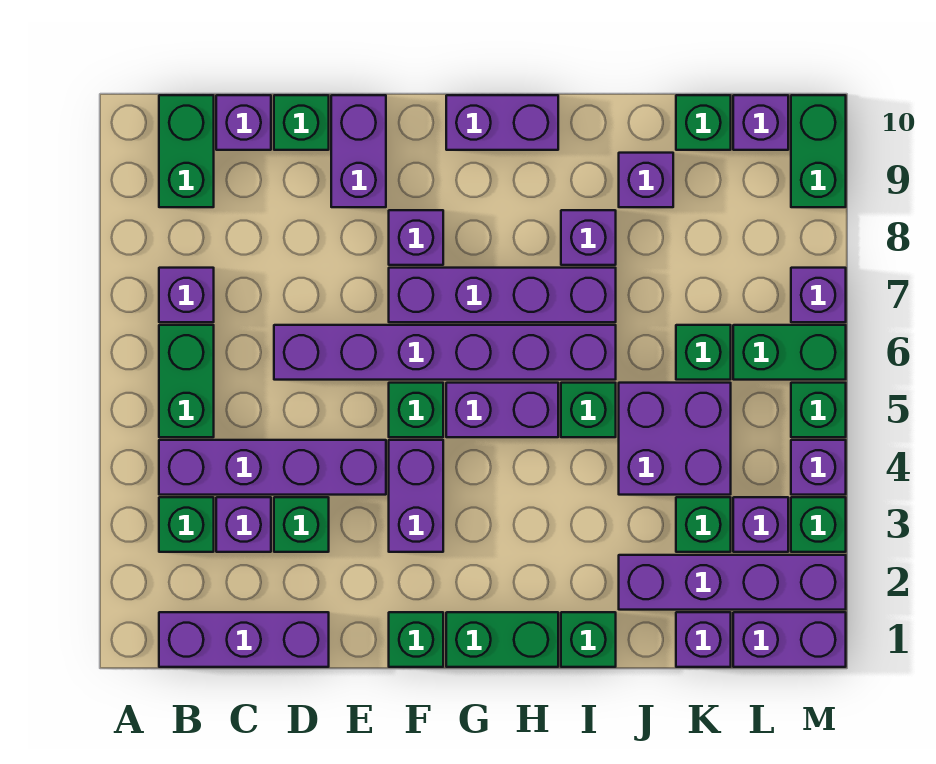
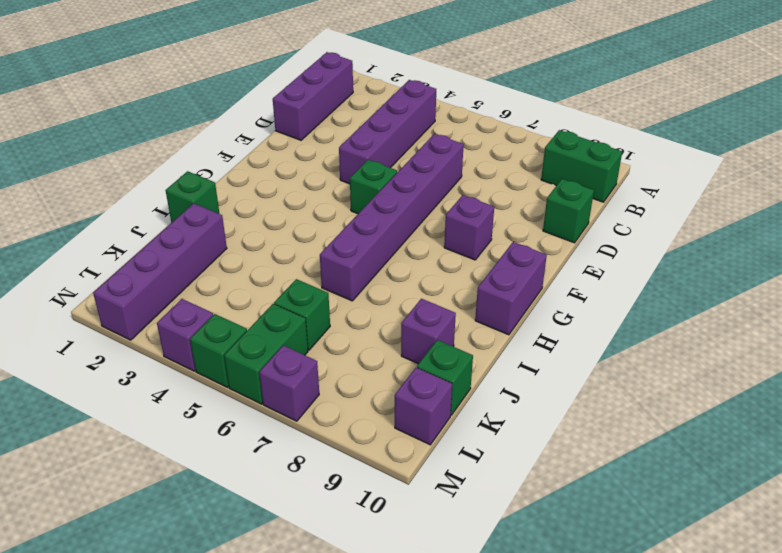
none -> green 1x1 brick [159,497,214,552]
none -> green 1x2 brick [159,325,214,437]
none -> purple 1x1 brick [159,268,214,322]
none -> purple 1x1 brick [216,497,271,552]

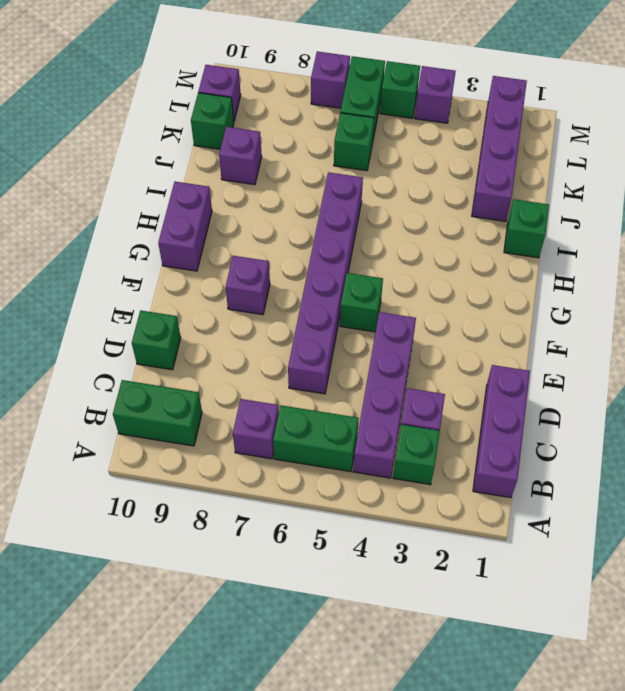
none -> purple 1x1 brick [216,95,271,150]
none -> green 1x1 brick [274,497,329,552]
none -> purple 1x2 brick [331,95,386,207]
none -> green 1x1 brick [389,612,443,667]

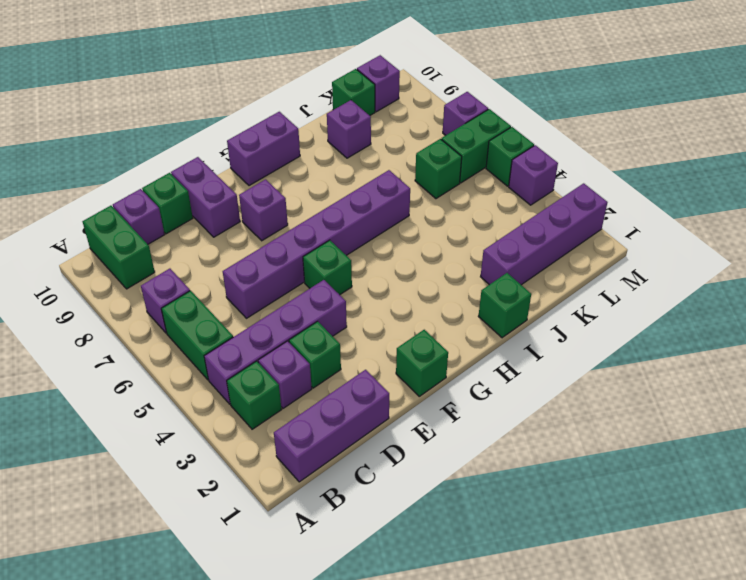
none -> purple 1x2 brick [389,440,443,552]
none -> purple 1x4 brick [389,268,616,322]
none -> green 1x2 brick [446,612,558,667]
none -> purple 1x2 brick [446,383,558,437]

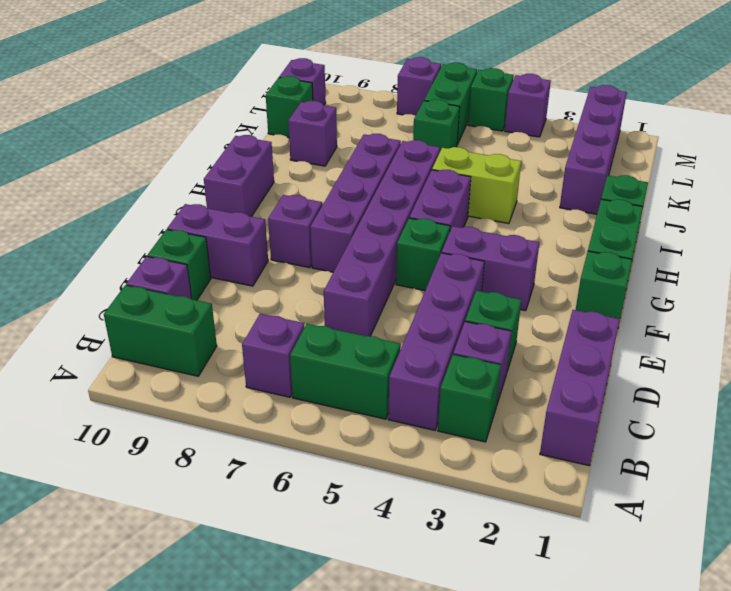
lime 1x2 brick [432,147,521,224] -> green 1x1 brick [561,383,616,437]
none -> purple 1x1 brick [561,210,616,265]
none -> purple 2x2 brick [619,383,731,495]
none -> purple 1x1 brick [676,612,731,667]
none -> green 1x1 brick [676,497,731,552]

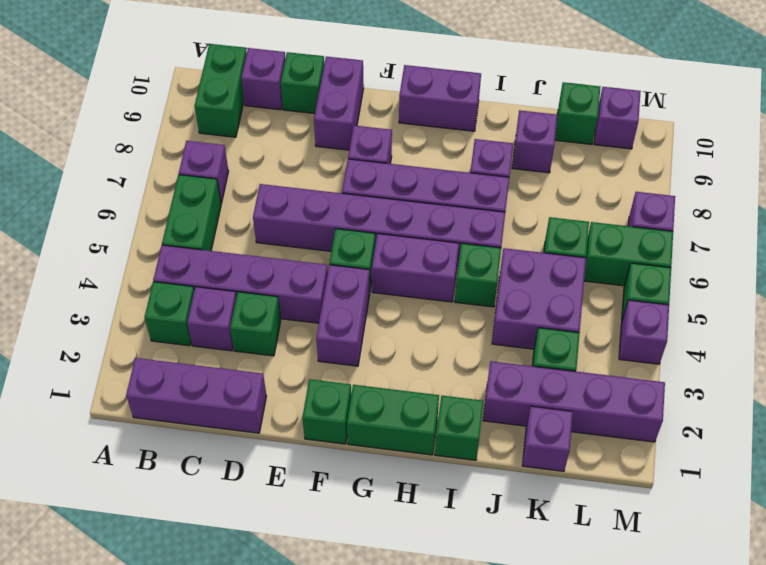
none -> purple 1x2 brick [733,612,846,667]
none -> purple 1x1 brick [733,497,788,552]
none -> green 1x1 brick [791,497,846,552]
none -> green 1x2 brick [791,95,846,207]

